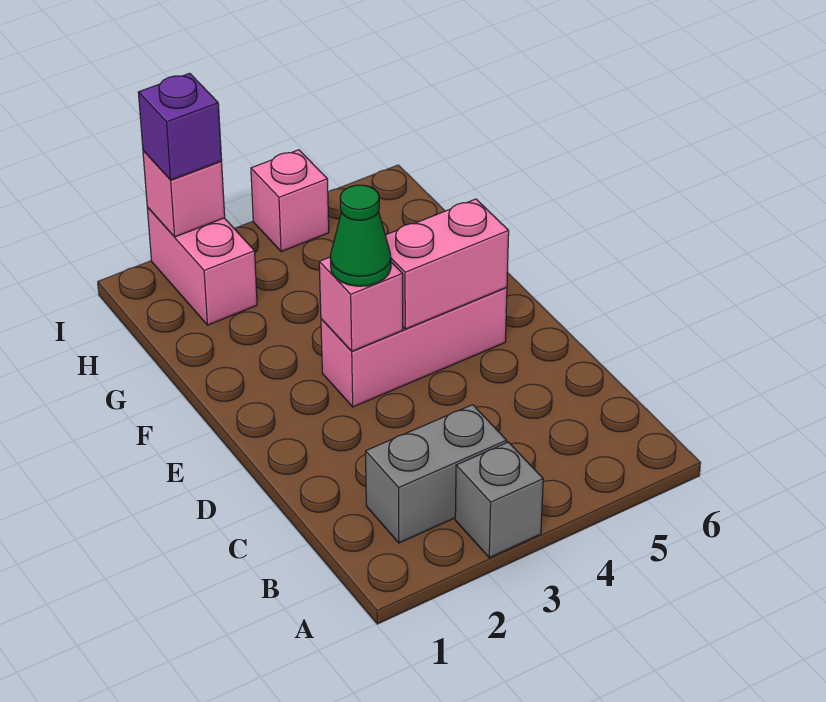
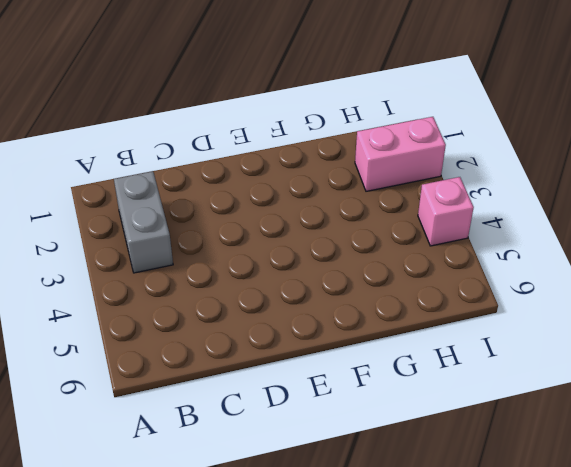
none -> grey 1x1 brick [455,442,543,558]
none -> pink 1x3 brick [321,287,507,407]

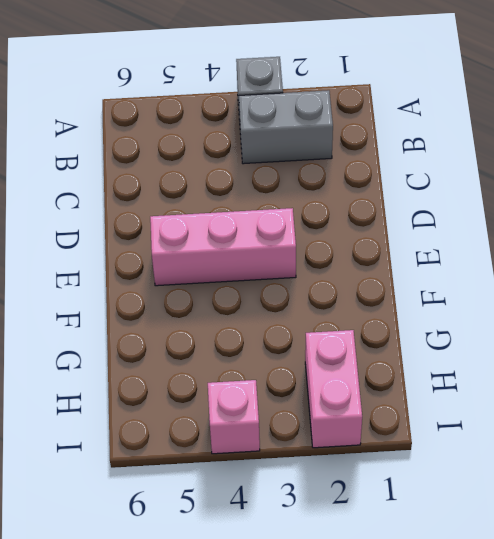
none -> pink 1x1 brick [319,257,403,351]
none -> pink 1x2 brick [385,199,509,329]

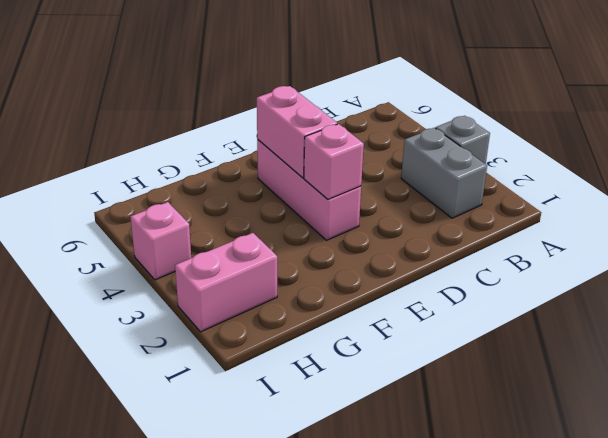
none -> pink 1x1 brick [143,151,225,237]
none -> green 1x1 cone [330,185,391,286]

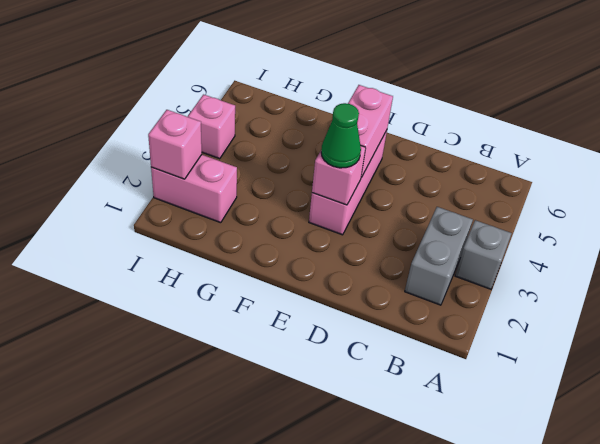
none -> purple 1x1 brick [138,73,222,180]

